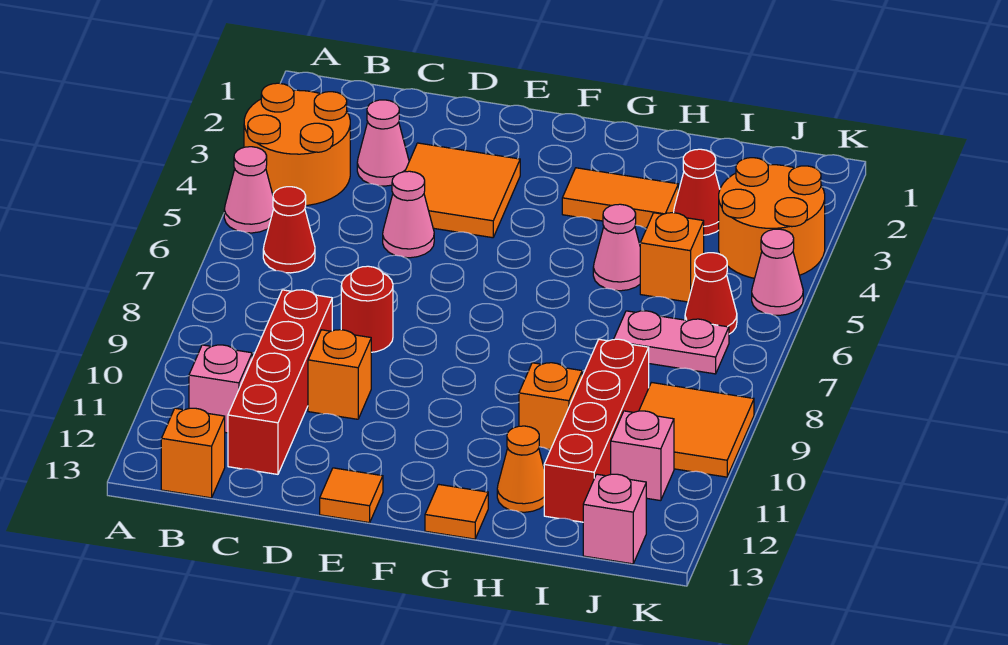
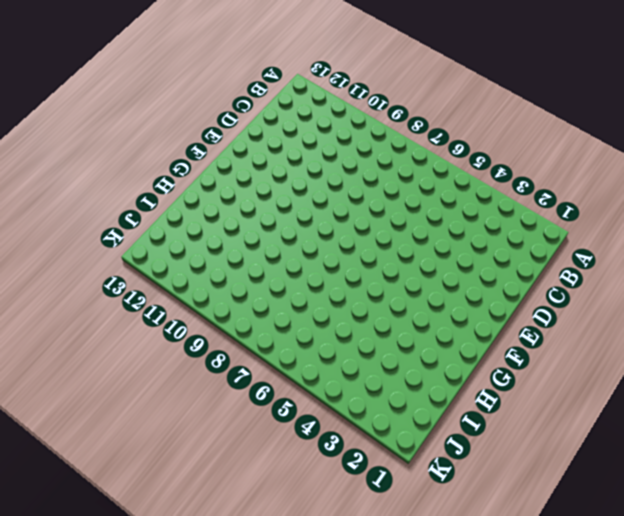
none -> orange 2x2 round brick [244,83,350,205]
none -> pink 1x1 cone [224,147,274,233]
none -> red 1x1 cone [263,187,315,273]

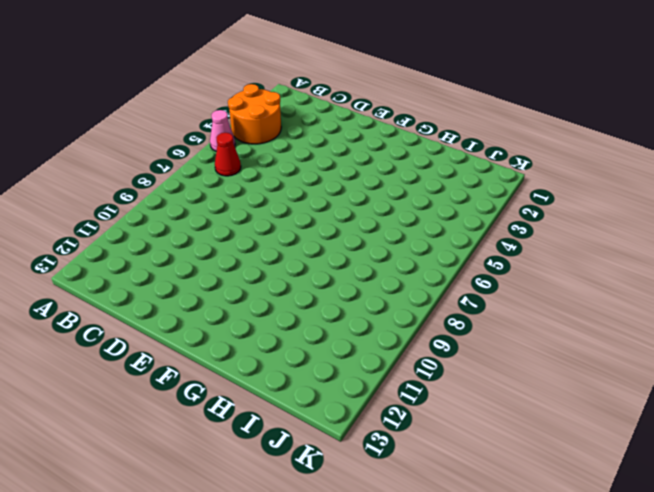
none -> pink 1x1 brick [189,345,252,433]
none -> orange 1x1 brick [161,408,225,498]
none -> pink 1x1 cone [357,100,409,186]

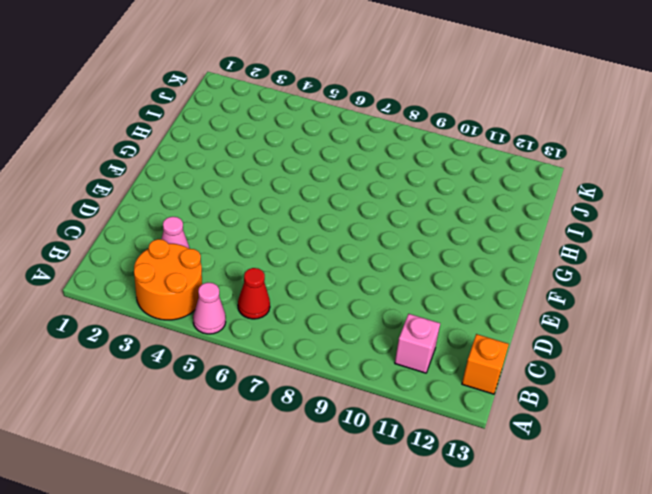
none -> red 1x4 brick [228,290,332,474]
none -> orange 2x2 tile [405,143,520,238]
none -> pink 1x1 cone [383,171,434,258]

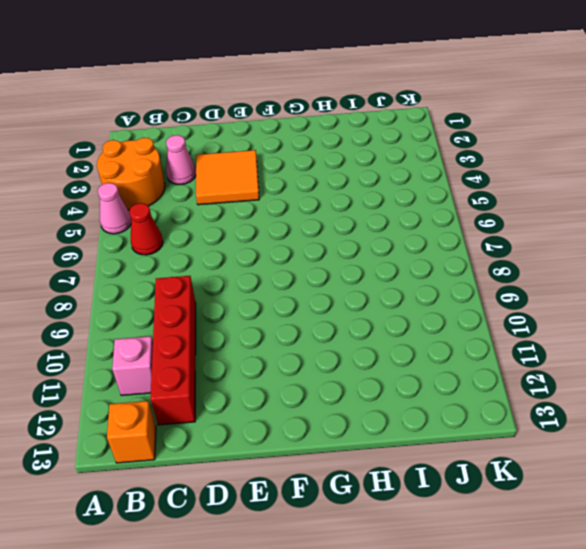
none -> pink 1x1 cone [383,171,434,258]
none -> red 1x1 round brick [341,266,393,352]
none -> orange 1x1 brick [308,330,371,419]

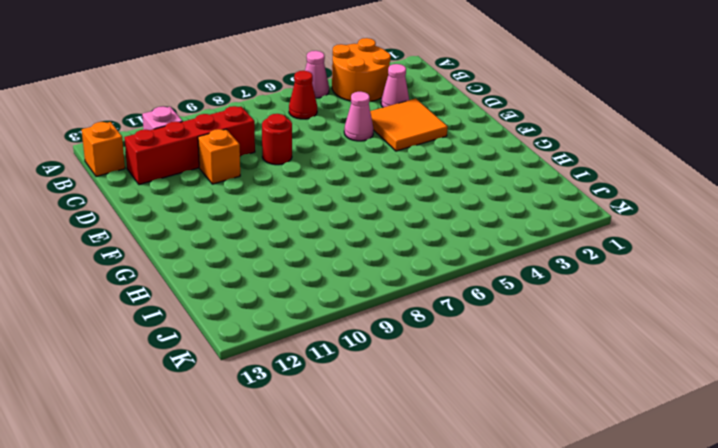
none -> orange 1x1 tile [320,468,383,523]
none -> orange 1x2 tile [562,168,678,228]
none -> orange 1x1 tile [425,484,488,539]

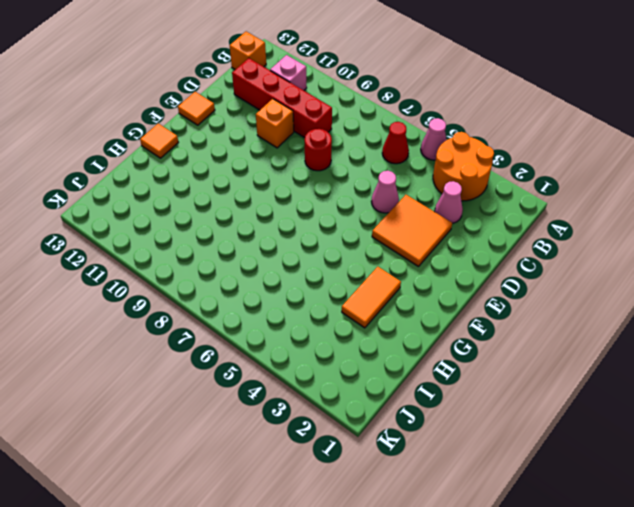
none -> pink 1x1 cone [593,204,640,291]
none -> orange 1x1 brick [519,363,582,450]
none -> orange 1x1 cone [497,426,544,512]

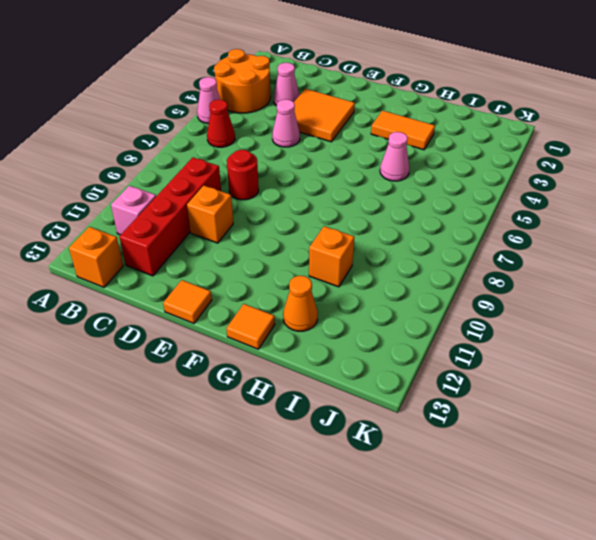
none -> red 1x1 cone [674,149,720,235]
none -> orange 1x1 brick [640,212,704,302]
none -> pink 1x2 plate [614,311,729,374]

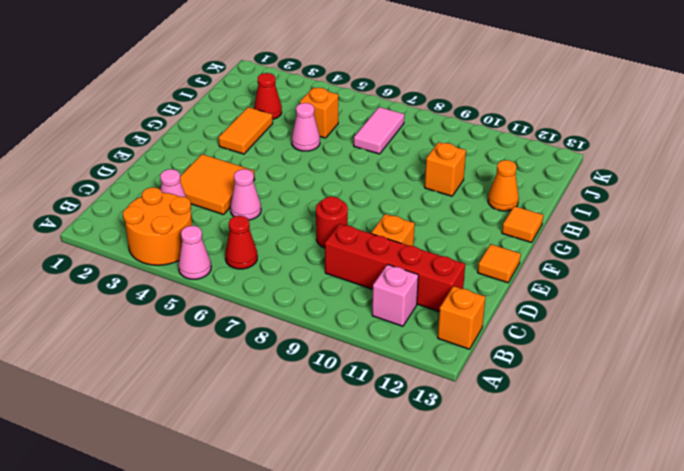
pink 1x2 tile [354,107,404,154] -> pink 1x2 plate [614,311,729,374]
none -> red 1x4 brick [544,339,649,522]
none -> orange 2x2 round brick [719,158,825,278]
none -> red 1x1 cone [685,253,737,334]

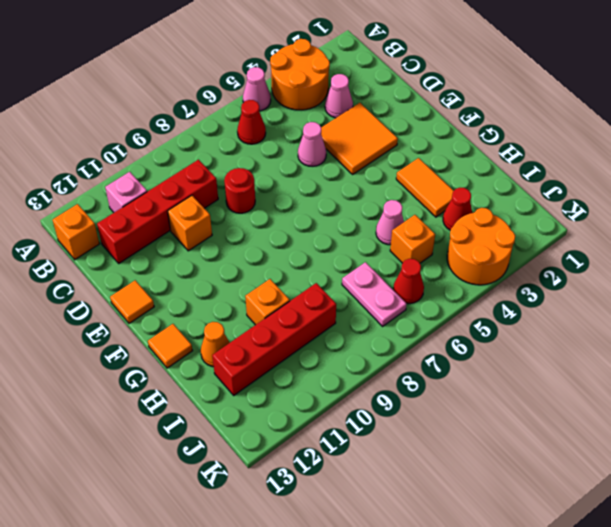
none -> orange 2x2 tile [639,383,754,477]
none -> pink 1x1 brick [611,411,674,501]
none -> pink 1x1 brick [583,474,646,564]

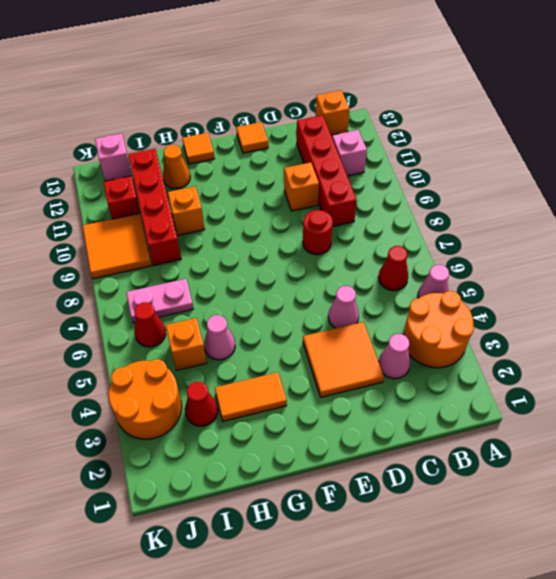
red 1x1 brick [104,176,140,219] -> pink 1x1 brick [611,411,674,501]
none -> pink 1x1 cone [752,229,803,315]

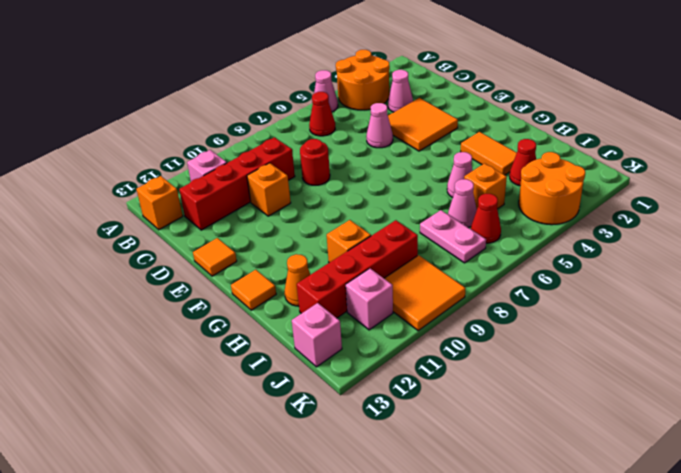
pink 1x1 cone [448,179,477,228] -> pink 1x1 cone moved to [752,229,803,315]

